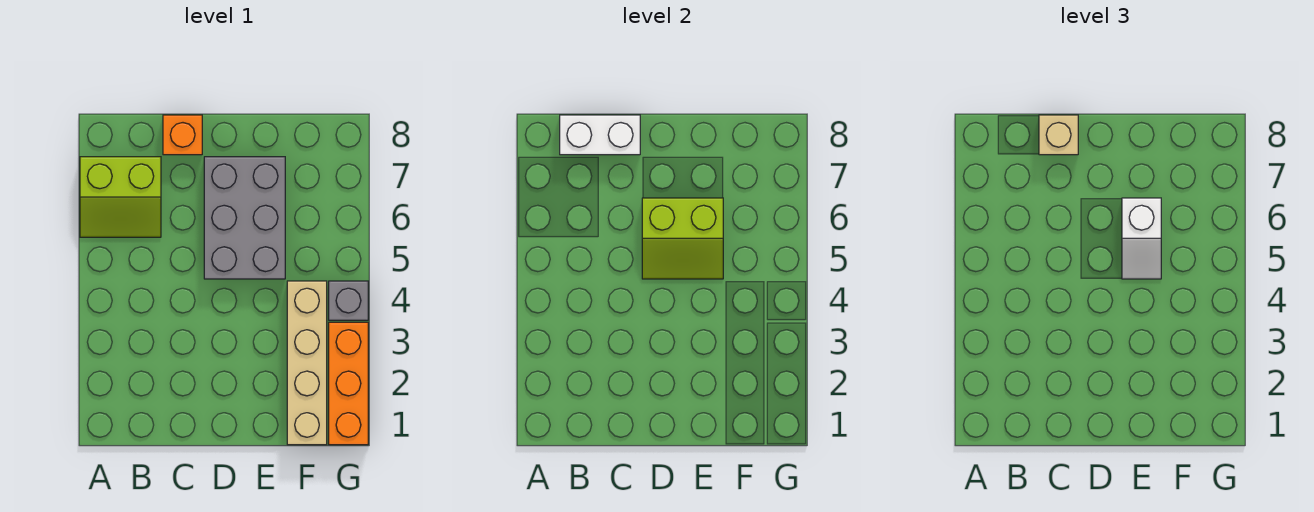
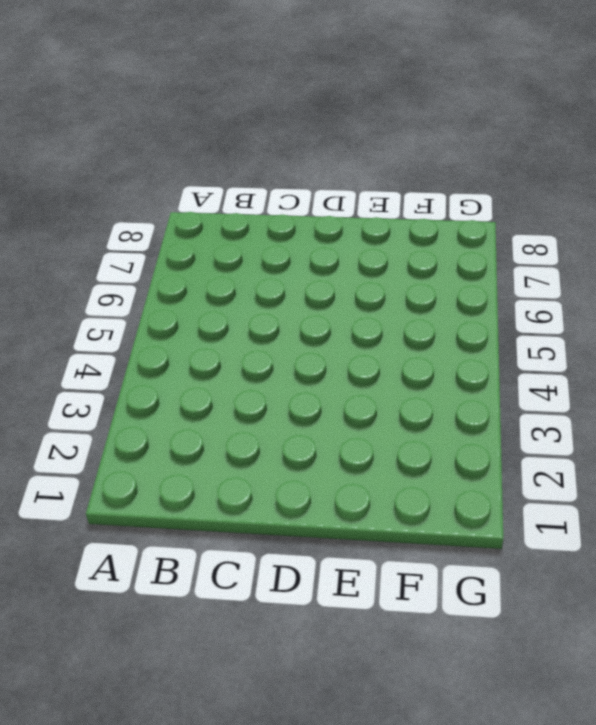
none -> lime 2x2 slope [80,157,161,237]
none -> orange 1x1 brick [163,115,202,155]

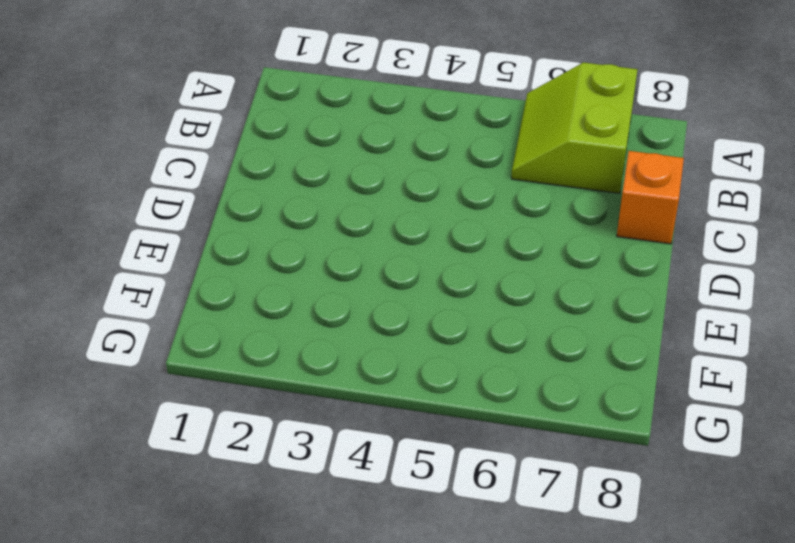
none -> grey 2x3 brick [204,157,285,279]
none -> tan 1x4 brick [287,281,327,445]

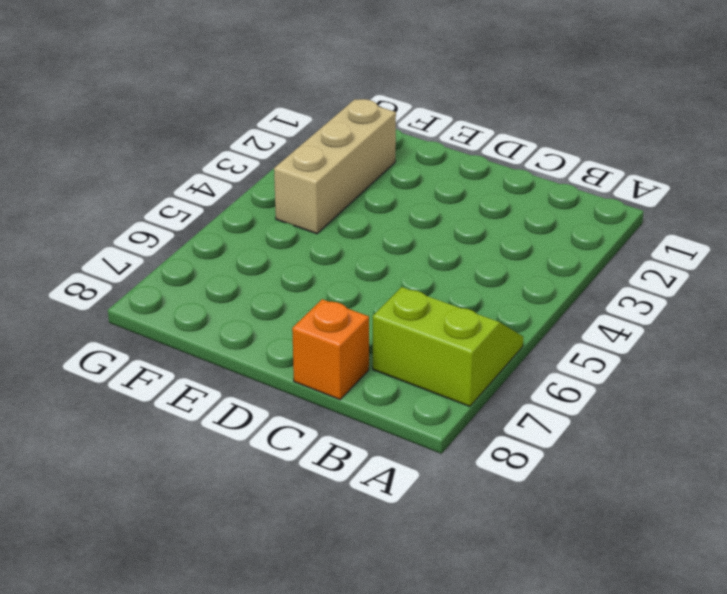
tan 1x3 brick [274,99,396,234] -> tan 1x4 brick [287,281,327,445]
none -> grey 2x3 brick [204,157,285,279]
none -> orange 1x3 brick [329,322,368,445]

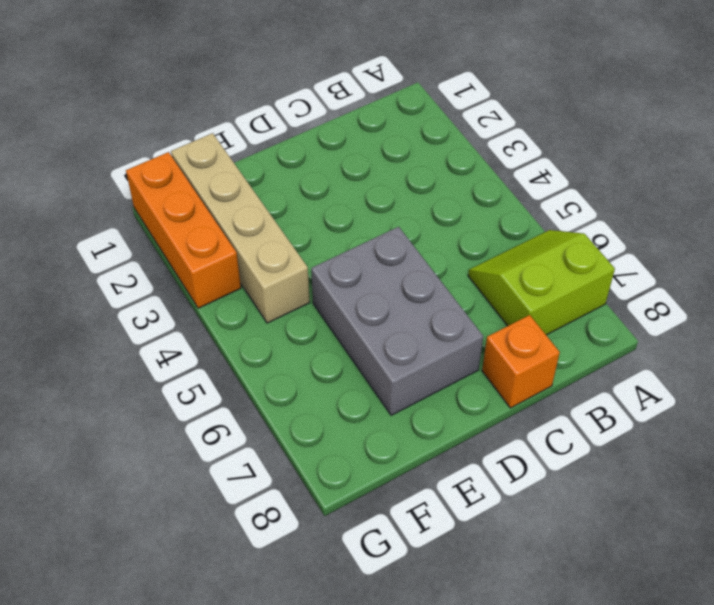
none -> grey 1x1 brick [329,281,368,320]
none -> white 1x2 brick [560,115,640,155]

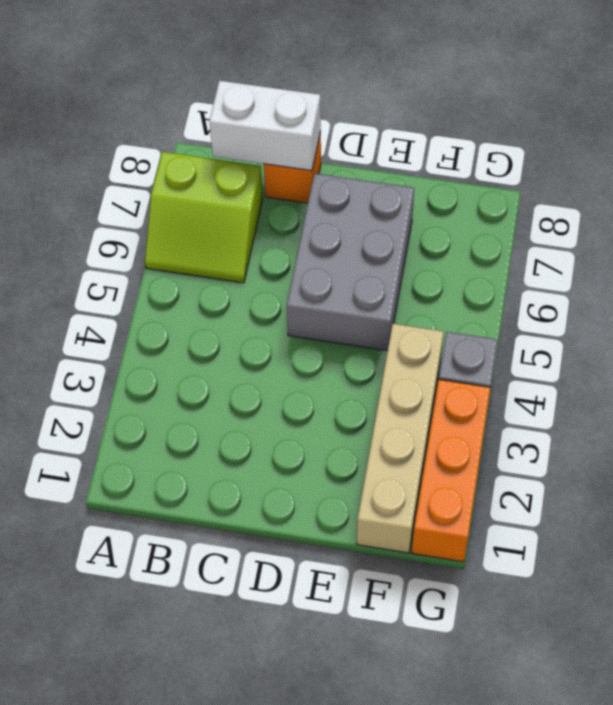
none -> lime 2x2 slope [642,198,723,279]
none -> tan 1x1 brick [1039,115,1078,155]

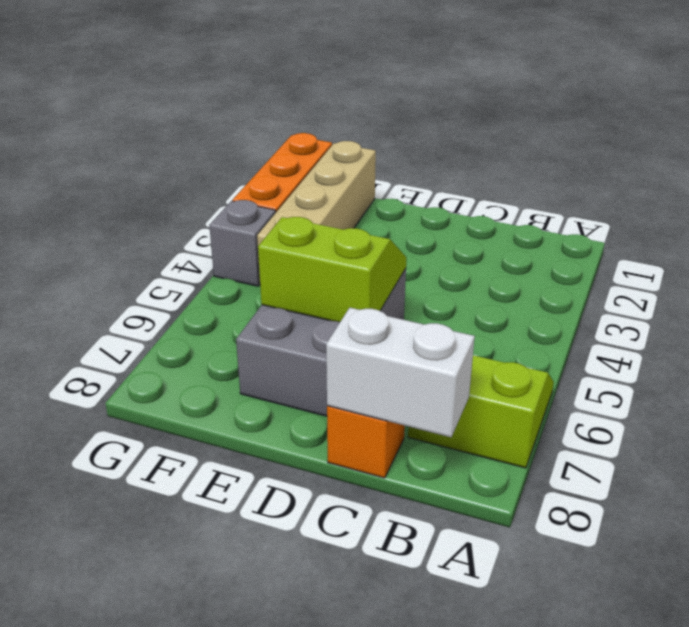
none -> tan 1x1 brick [1039,115,1078,155]
none -> white 1x2 slope [1122,198,1161,279]

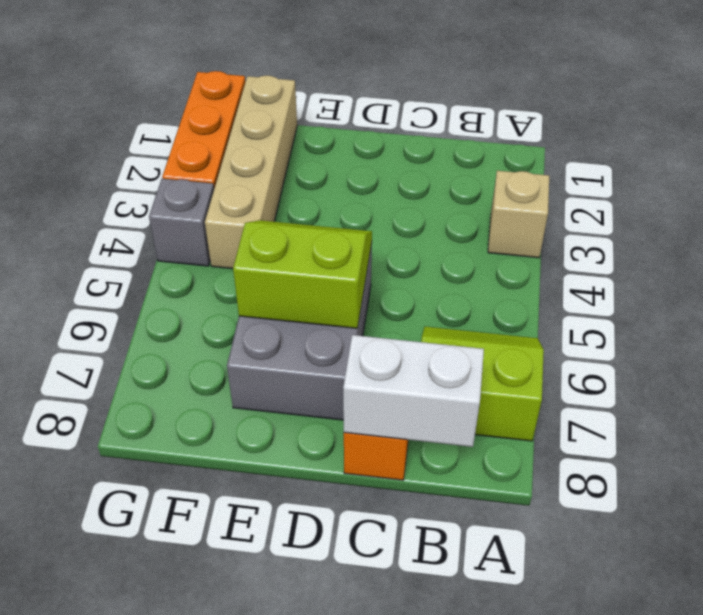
tan 1x1 brick [488,171,549,258] -> tan 1x1 brick moved to [1039,115,1078,155]
none -> white 1x2 slope [1122,198,1161,279]

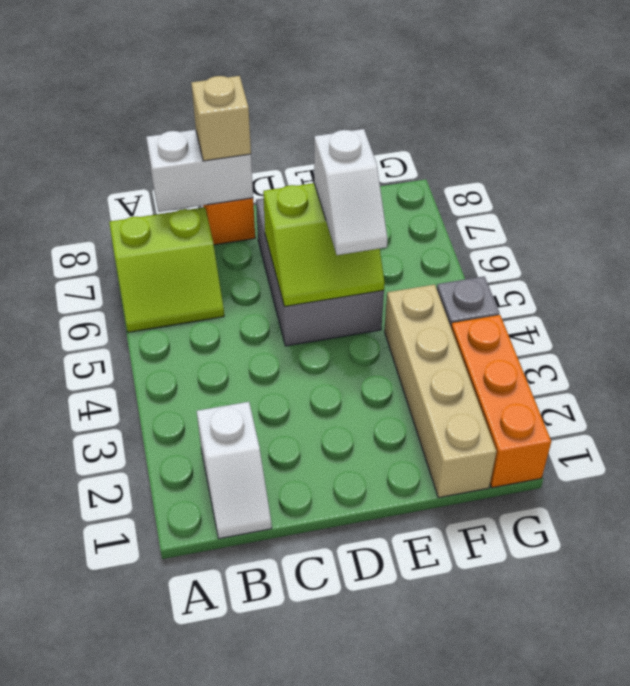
white 1x2 slope [197,402,272,539] -> none

